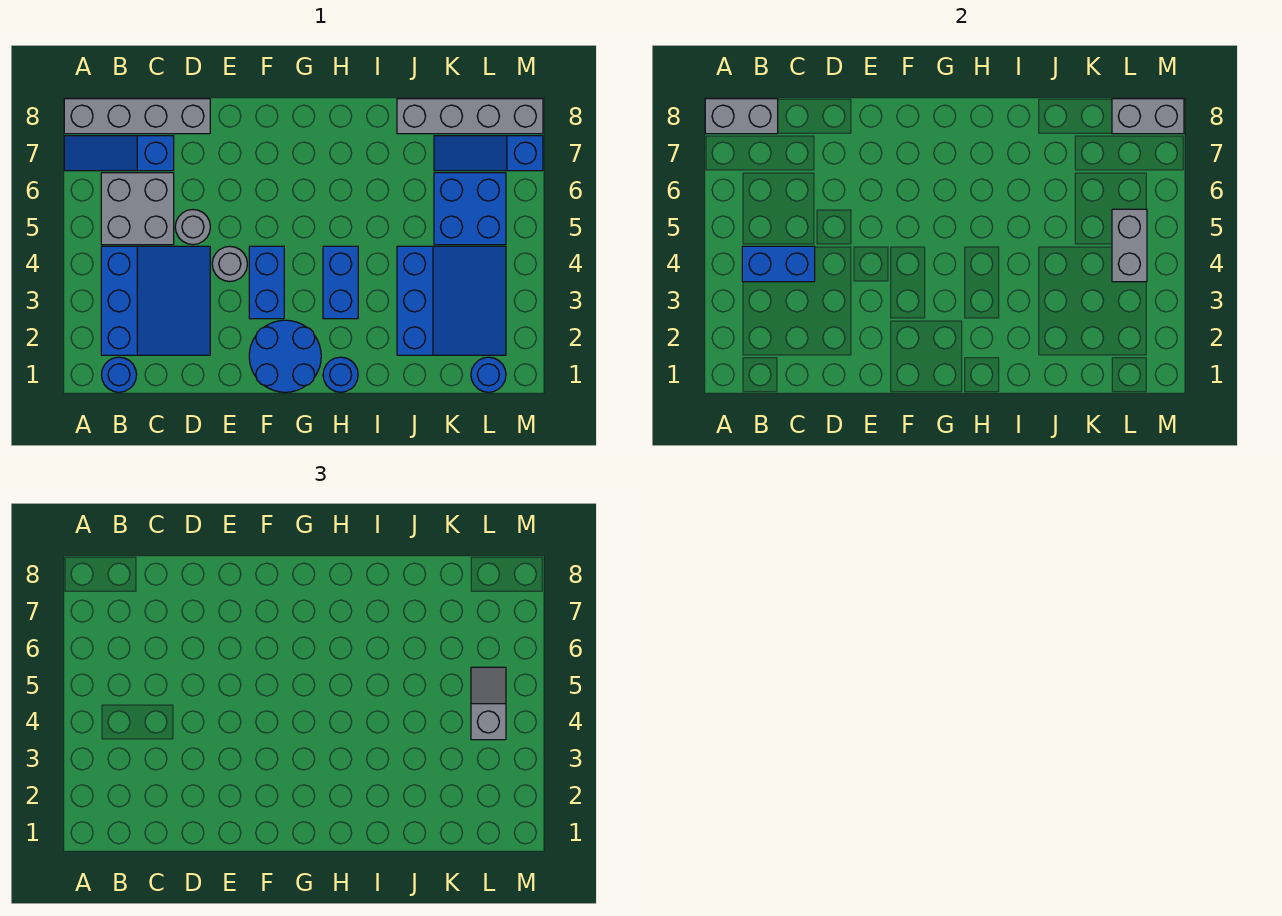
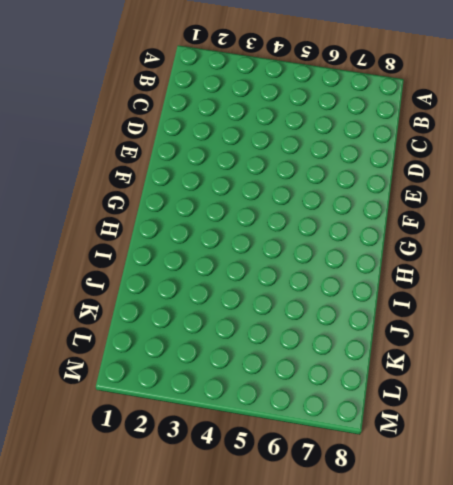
none -> blue 1x3 slope [64,136,174,171]
none -> grey 1x4 brick [64,99,210,134]
none -> blue 1x1 round brick [101,357,137,392]

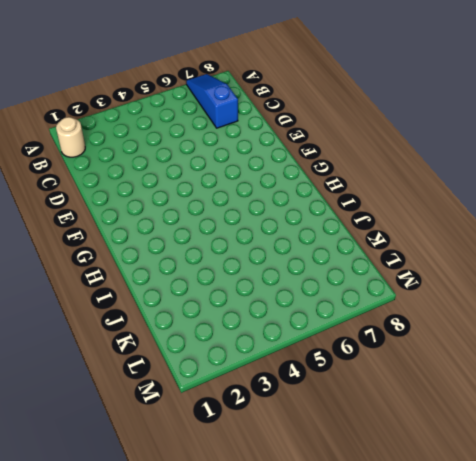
tan 1x1 round brick [56,117,85,157] -> blue 1x1 round brick [101,357,137,392]
none -> grey 1x4 brick [64,99,210,134]
none -> blue 3x3 slope [101,246,210,355]
none -> grey 2x2 brick [101,173,174,245]

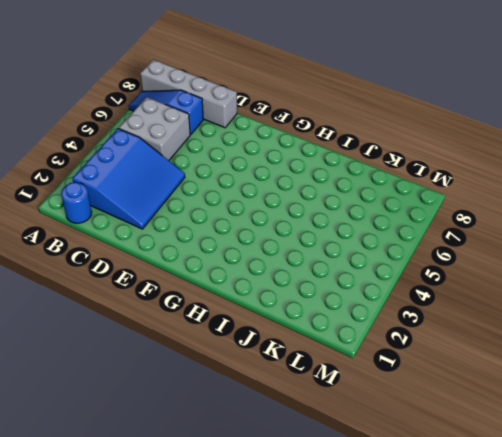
none -> grey 1x1 round brick [175,210,210,245]
none -> grey 1x1 round brick [212,246,247,282]
none -> blue 2x2 round brick [249,320,321,392]

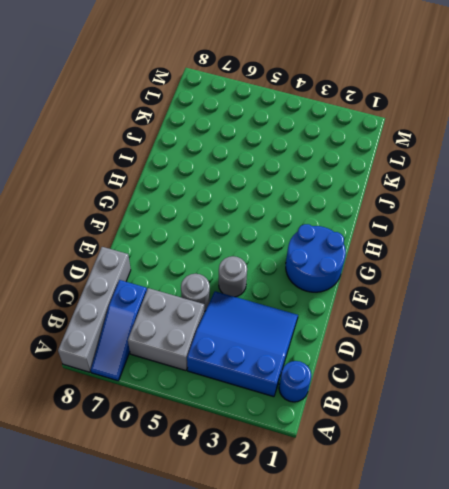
none -> blue 1x2 brick [249,246,284,319]
none -> blue 1x1 round brick [323,357,358,392]
none -> blue 1x2 brick [323,246,358,319]

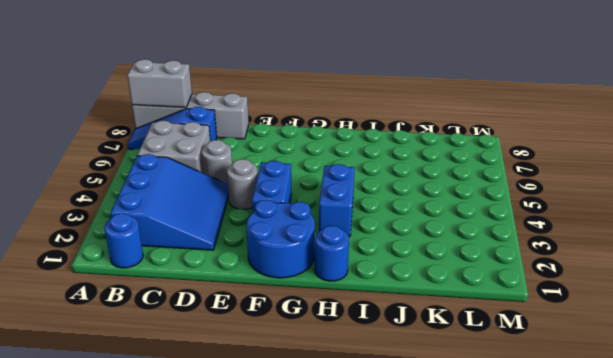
none -> blue 3x3 slope [397,246,506,355]
none -> grey 1x4 brick [397,99,543,134]
none -> blue 2x2 brick [434,173,506,245]

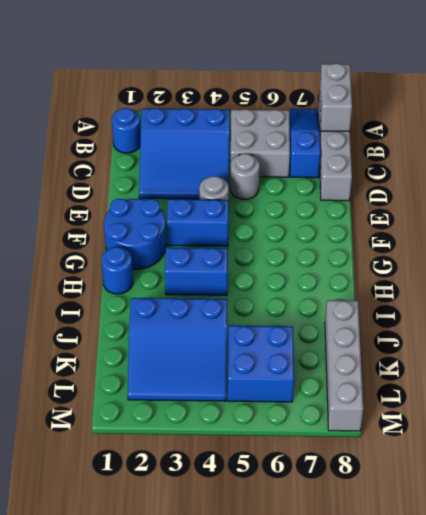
none -> blue 1x3 slope [434,136,543,171]
none -> blue 1x1 round brick [471,357,506,392]
none -> blue 1x2 brick [742,246,815,282]

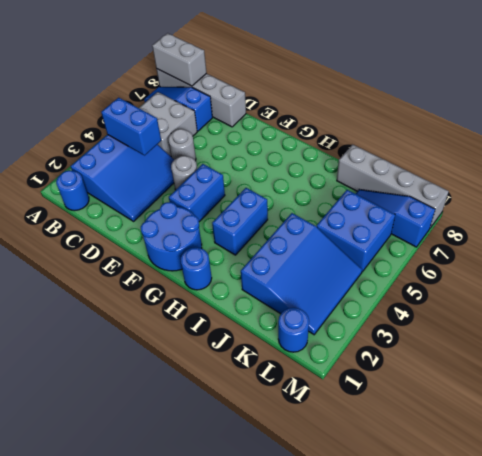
none -> grey 1x2 brick [1112,209,1147,282]
none -> grey 1x2 brick [1112,99,1184,134]
none -> grey 1x2 slope [471,667,506,740]

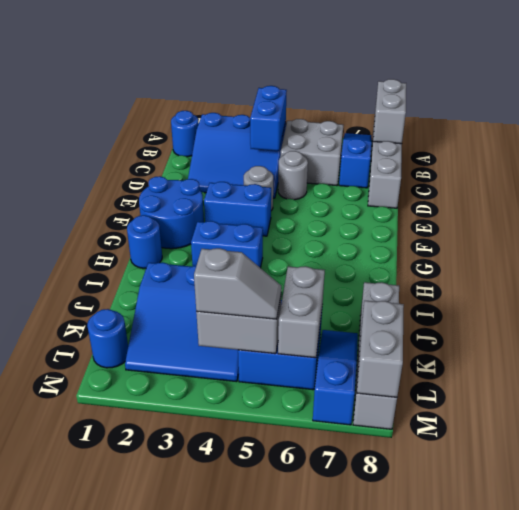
grey 1x2 brick [278,266,325,358] -> none

